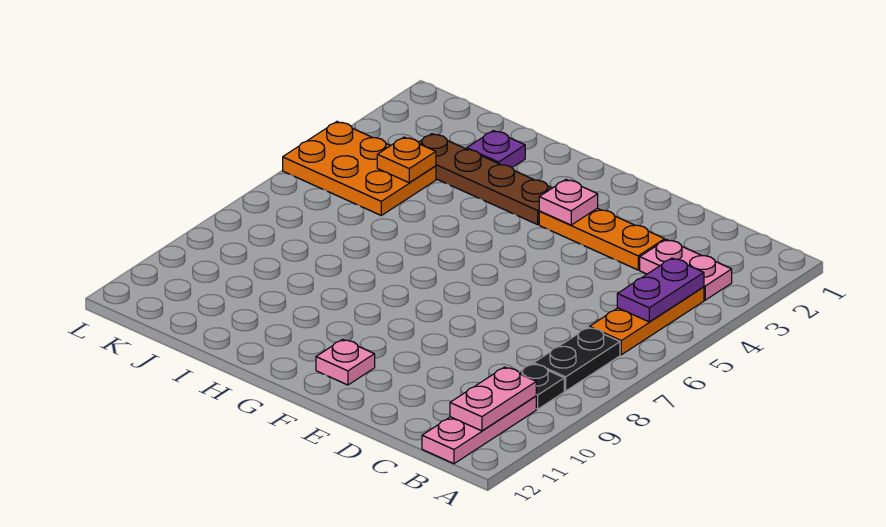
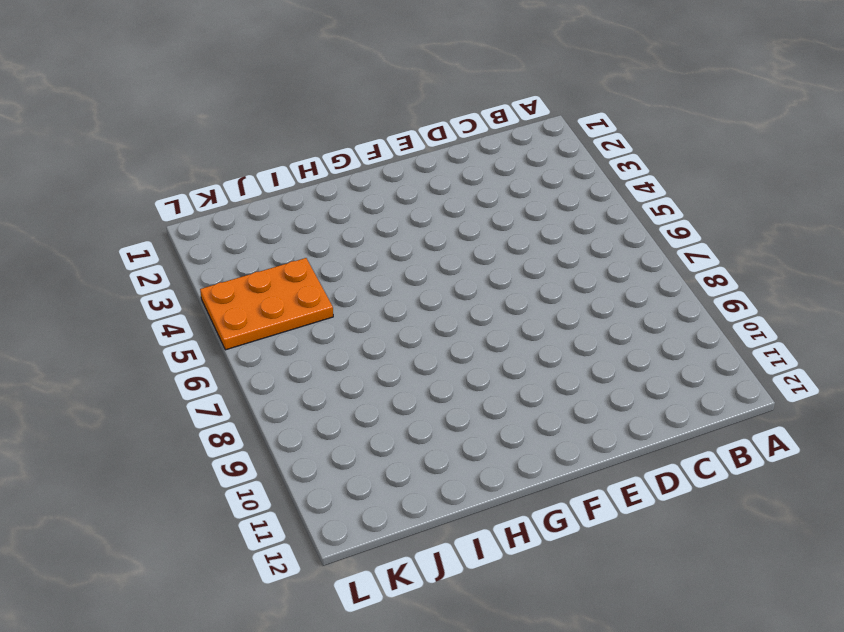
none -> pink 1x2 plate [640,240,732,300]
none -> orange 1x3 plate [590,287,704,355]
none -> black 1x2 plate [534,327,620,391]

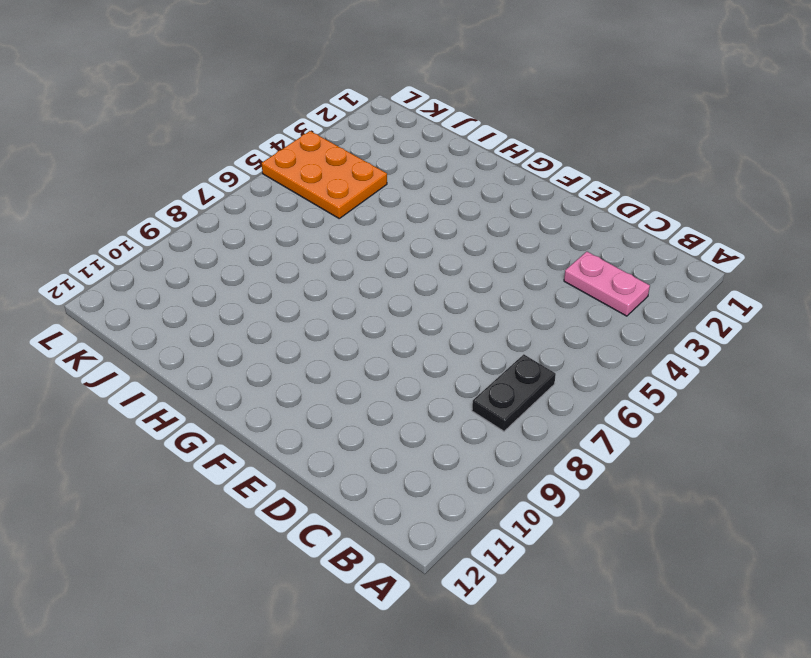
none -> orange 1x3 plate [590,287,704,355]
none -> black 1x1 plate [519,364,564,409]
none -> pink 1x3 plate [422,396,536,464]

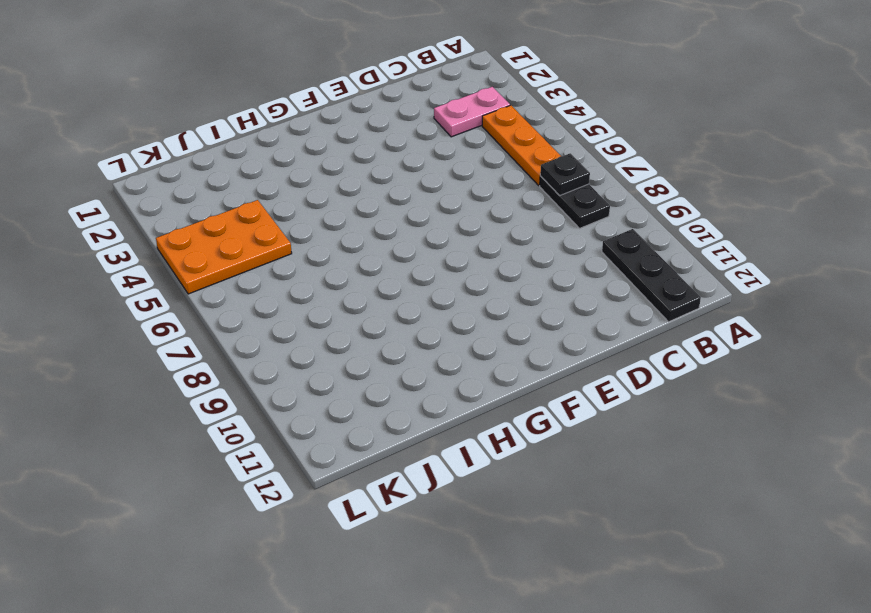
black 1x1 plate [540,153,590,196] -> black 1x1 plate moved to [519,364,564,409]
black 1x3 plate [602,229,701,322] -> pink 1x3 plate [422,396,536,464]
none -> orange 1x3 plate [539,208,665,270]
none -> pink 1x1 plate [316,339,375,385]
none -> brown 1x4 plate [419,134,552,225]

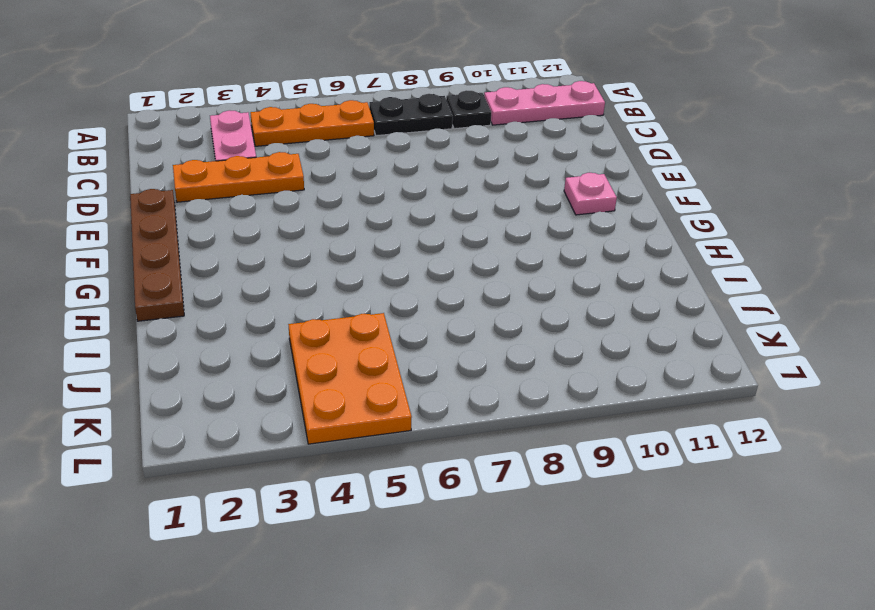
orange 1x3 plate [173,152,304,202] -> orange 1x3 plate turned to [539,208,665,270]
brown 1x4 plate [130,189,184,321] -> brown 1x4 plate moved to [419,134,552,225]
none -> purple 1x1 plate [467,131,525,168]
none -> purple 1x2 plate [617,258,704,322]
none -> pink 1x2 plate [450,367,536,431]

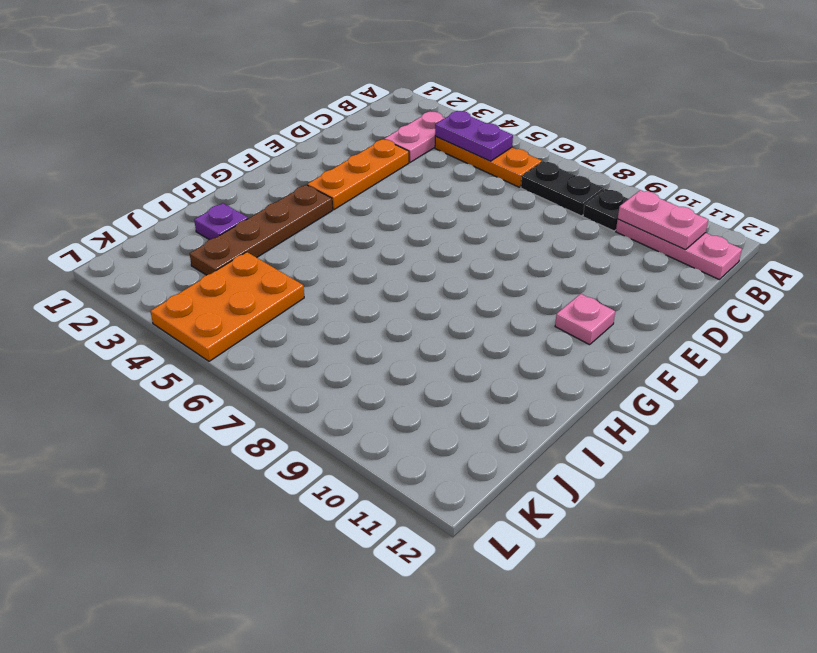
none -> pink 1x1 plate [539,180,598,225]
none -> orange 1x1 plate [377,137,436,183]

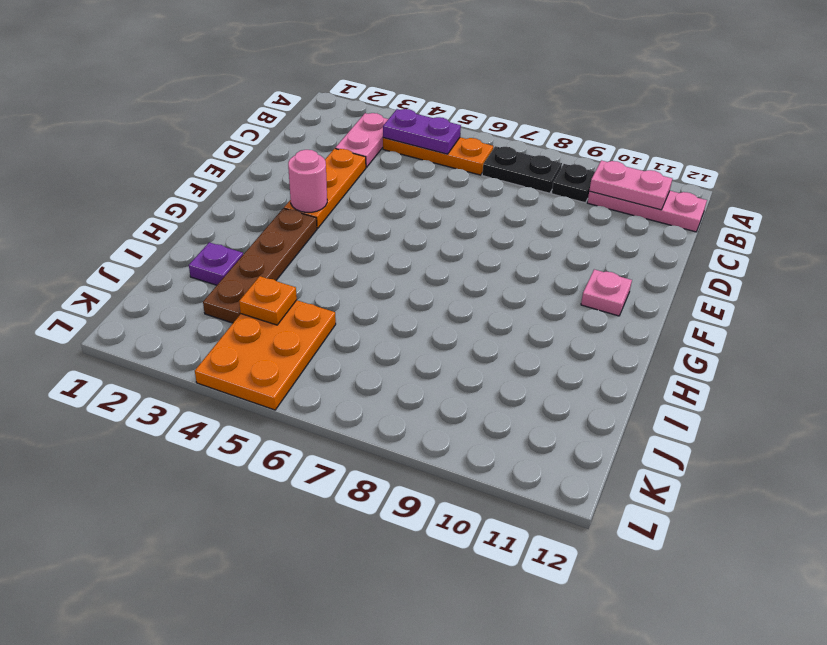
pink 1x1 round brick [288,150,327,212] -> pink 1x1 plate [539,180,598,225]

